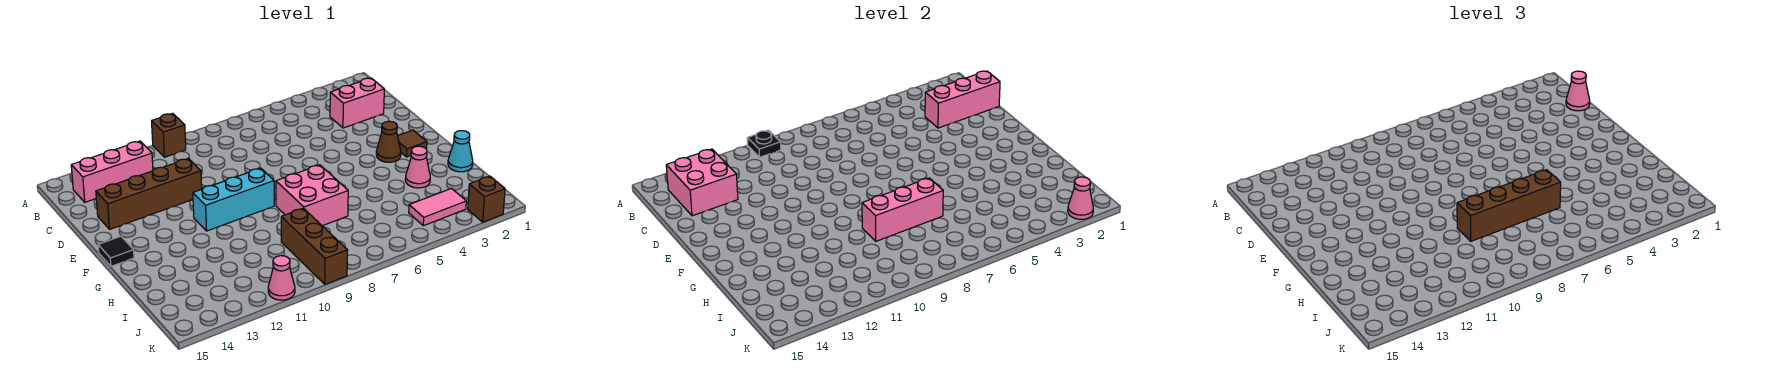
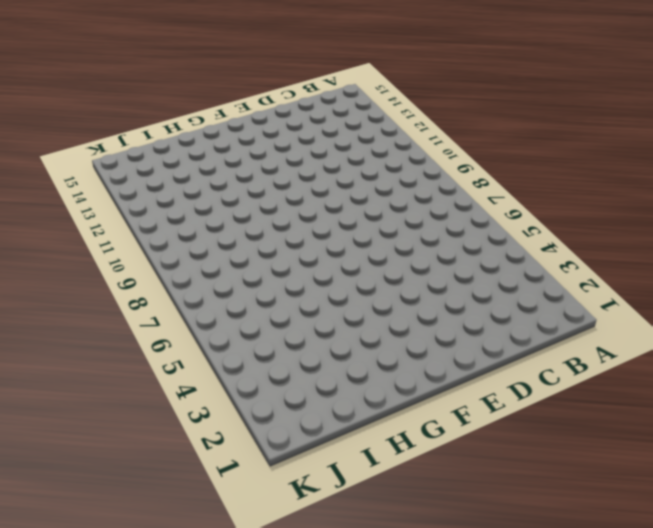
none -> brown 1x1 brick [152,113,186,157]
none -> pink 1x3 brick [71,141,153,202]
none -> pink 1x2 brick [330,78,384,128]

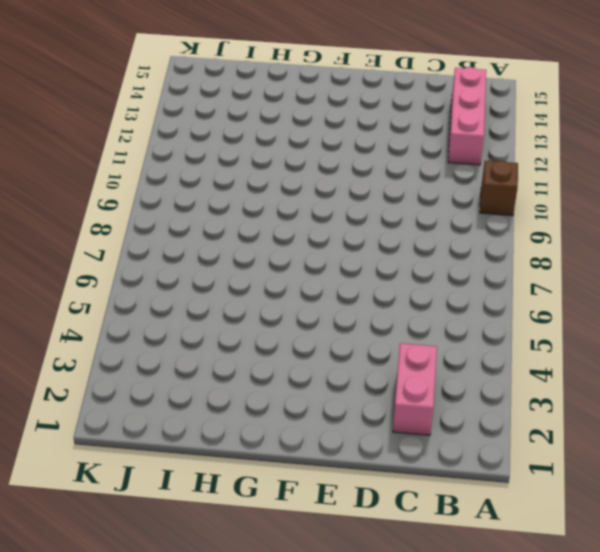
none -> brown 1x4 brick [96,158,202,229]
none -> brown 1x1 tile [398,130,427,157]
none -> brown 1x1 cone [376,121,401,162]

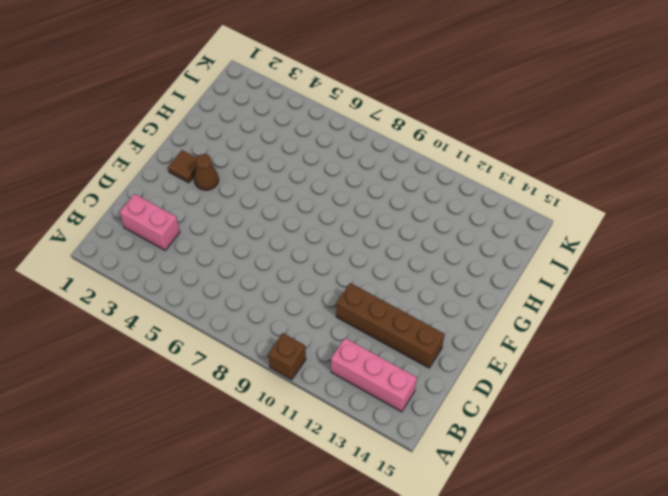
none -> cyan 1x3 brick [193,168,274,231]
none -> black 1x1 tile [98,236,134,266]
none -> pink 2x2 brick [276,165,348,226]

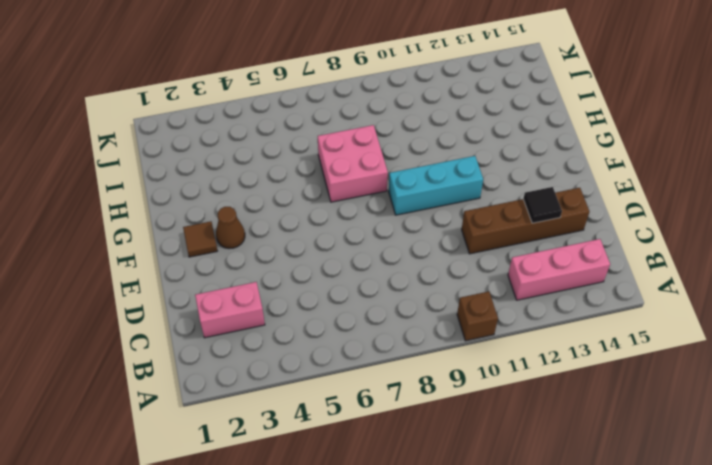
black 1x1 tile [523,187,562,223] -> black 1x1 tile moved to [98,236,134,266]
none -> cyan 1x1 cone [448,131,473,172]
none -> pink 1x1 cone [405,146,430,188]
none -> brown 1x3 brick [281,208,348,284]

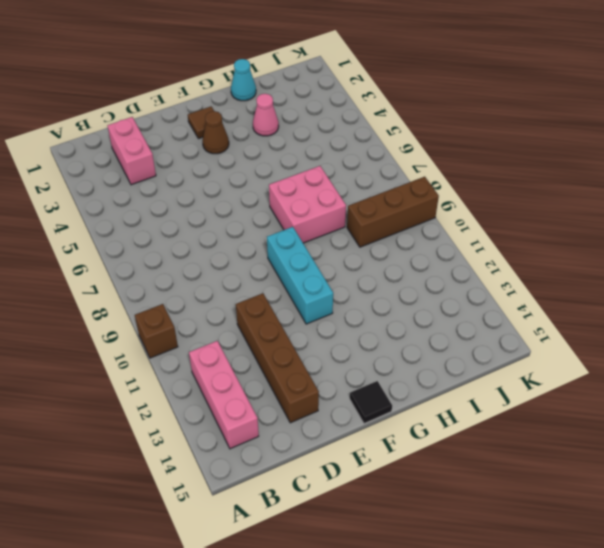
none -> pink 1x2 tile [409,189,466,226]
none -> brown 1x1 brick [468,176,505,222]
none -> pink 1x1 cone [268,256,295,300]

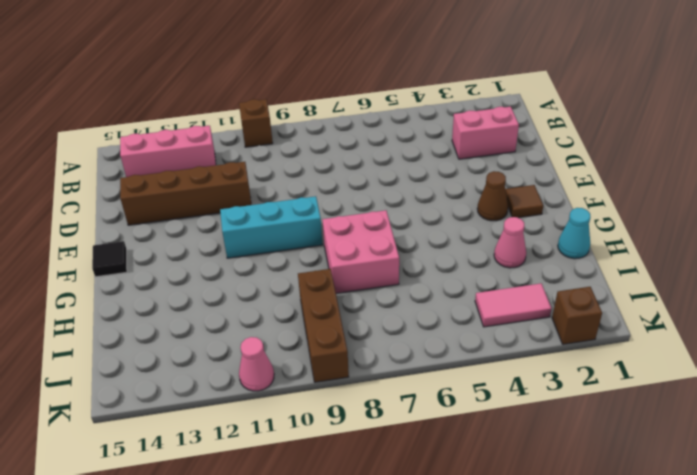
none -> black 1x1 plate [747,130,781,157]
none -> pink 2x2 brick [666,149,738,216]
none -> pink 1x3 brick [925,71,1000,128]

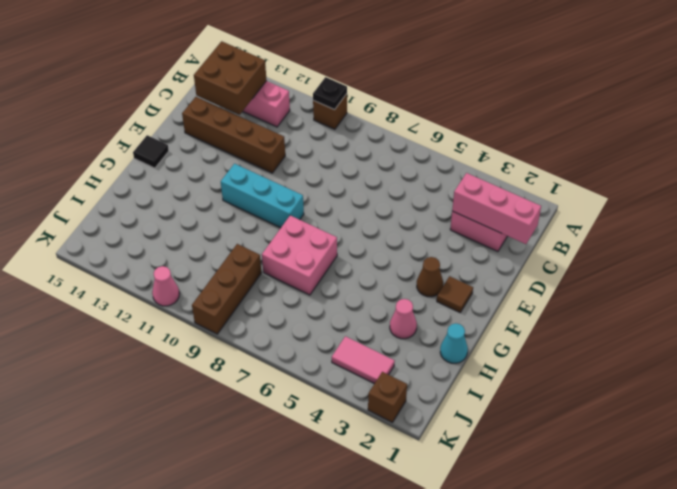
brown 2x2 brick [194,41,267,115] -> pink 2x2 brick [666,149,738,216]
none -> pink 1x3 brick [862,178,943,241]
none -> pink 1x1 cone [1068,177,1093,219]
none -> pink 1x1 cone [1566,71,1590,111]

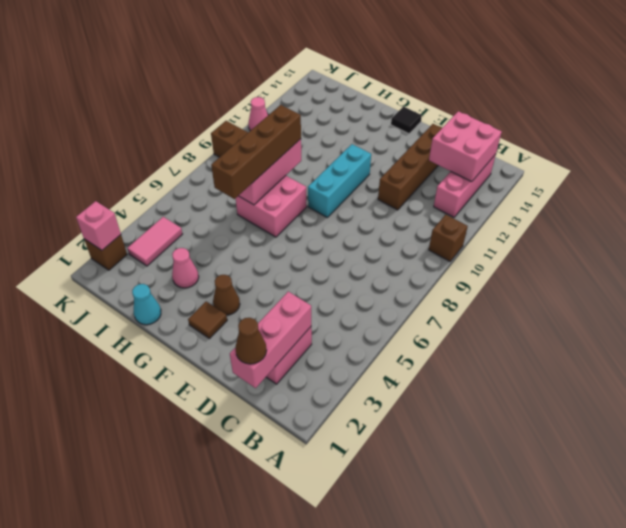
brown 1x1 cone [235,318,267,364] -> pink 1x1 cone [1566,71,1590,111]
pink 1x1 brick [76,201,121,250] -> pink 1x1 cone [1068,177,1093,219]
none -> black 1x1 plate [747,130,781,157]

